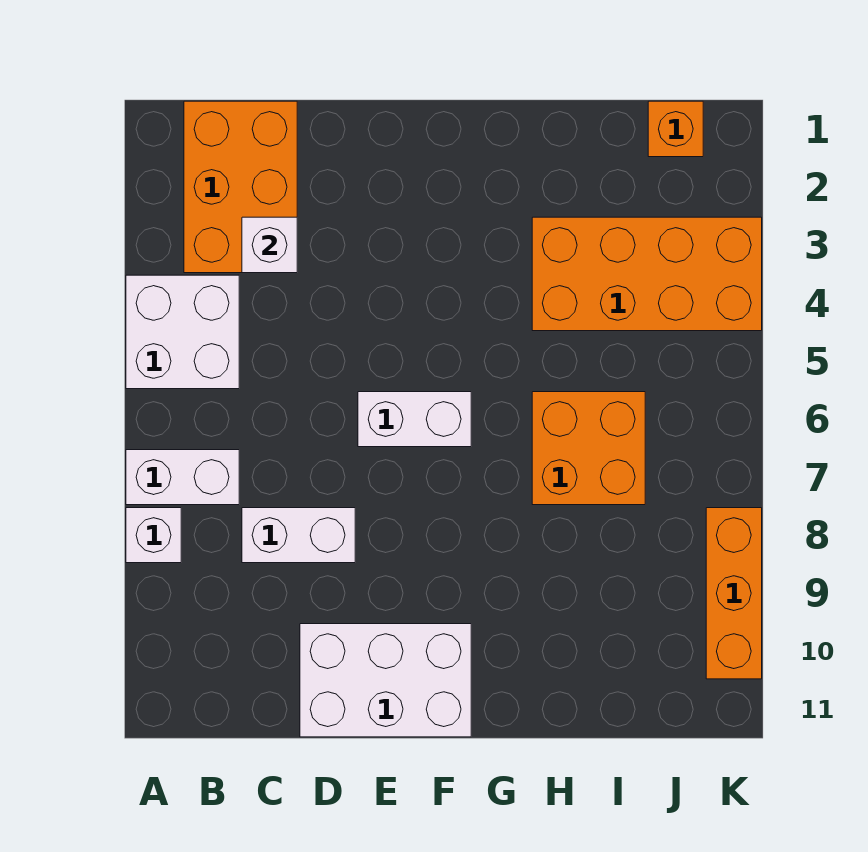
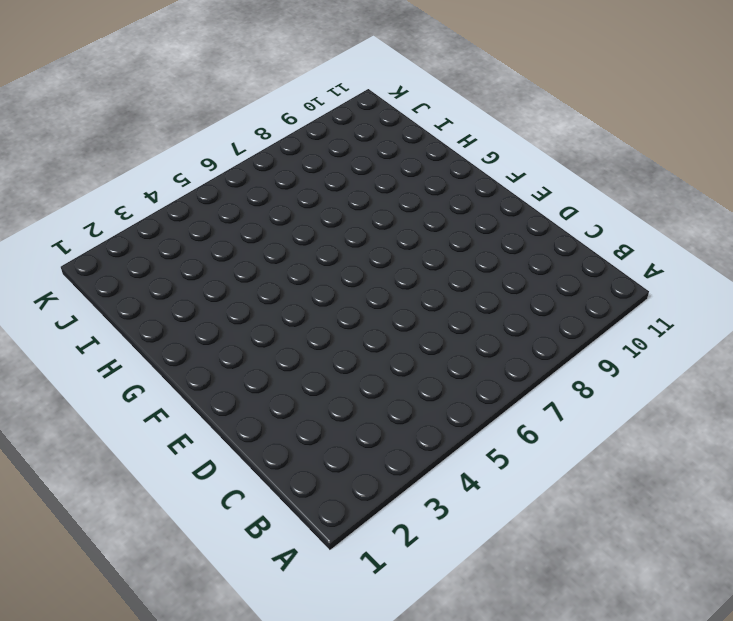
none -> white 2x2 brick [126,275,239,389]
none -> white 1x2 brick [126,450,239,505]
none -> white 1x1 brick [126,508,181,563]

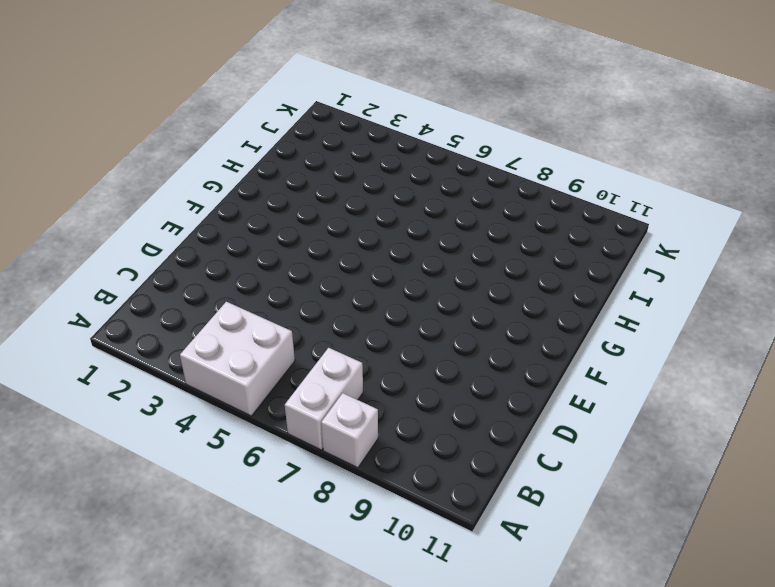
none -> orange 2x3 brick [184,101,297,273]
none -> white 1x2 brick [242,508,355,563]
none -> white 2x3 brick [300,624,471,737]

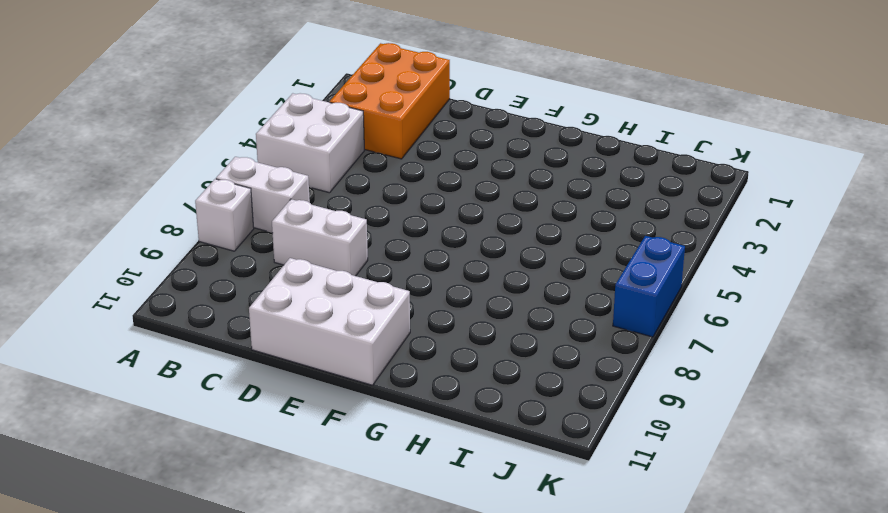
blue 1x2 brick [613,236,685,337] -> none
none -> white 1x2 brick [358,392,471,447]
none -> orange 2x4 brick [532,217,762,331]
none -> orange 2x2 brick [532,392,645,505]

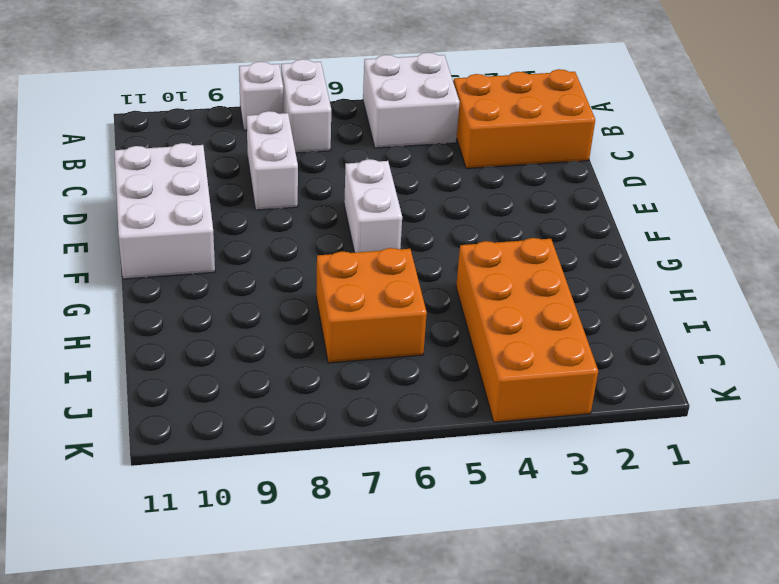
none -> orange 1x1 brick [648,101,703,157]
none -> orange 1x3 brick [706,508,762,679]
none -> white 1x1 brick [242,217,297,273]

